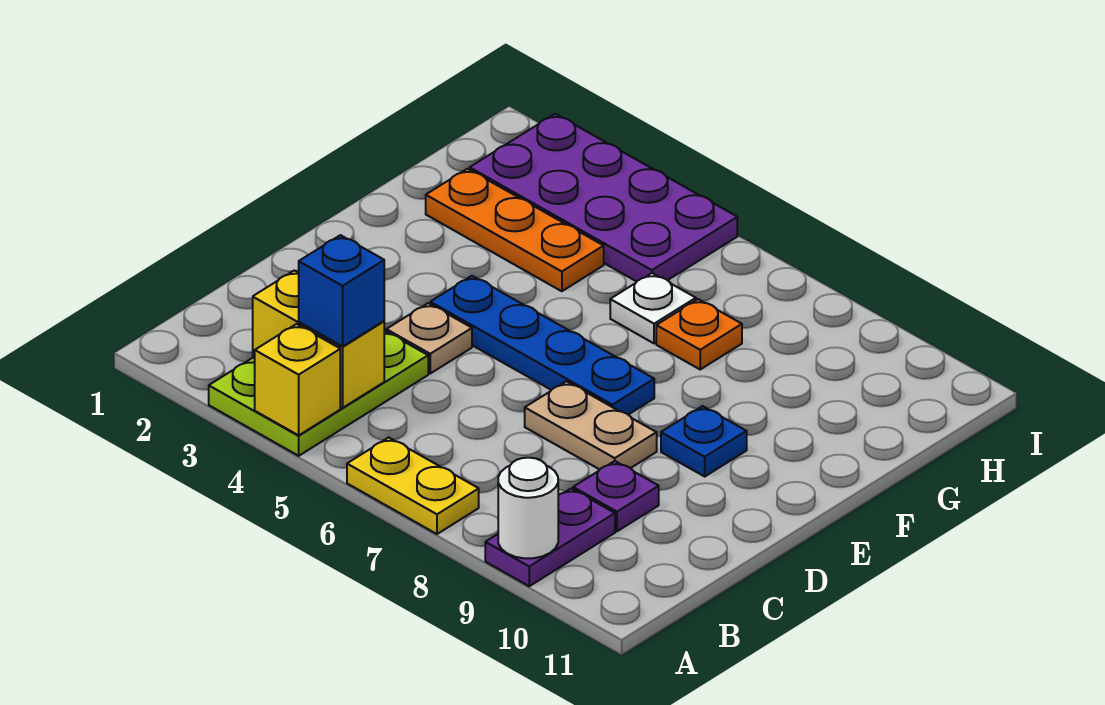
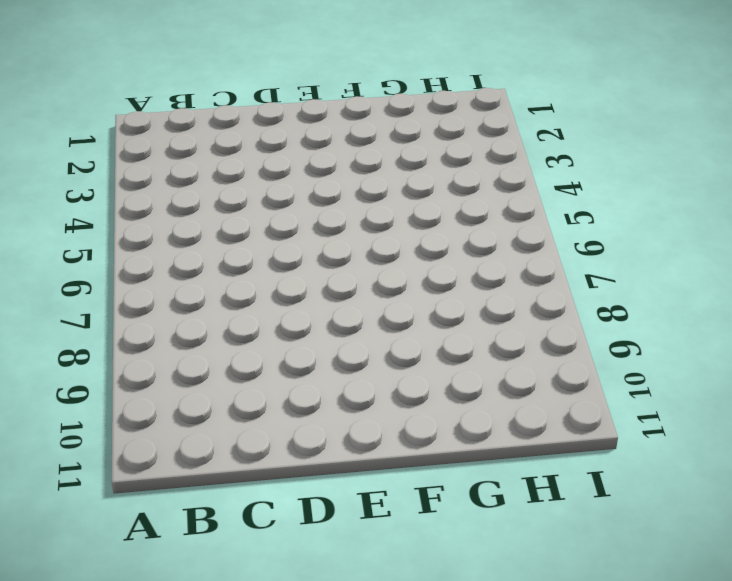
none -> lime 2x3 plate [209,331,428,456]
none -> yellow 1x2 plate [347,438,479,534]
none -> purple 1x2 plate [485,489,615,586]

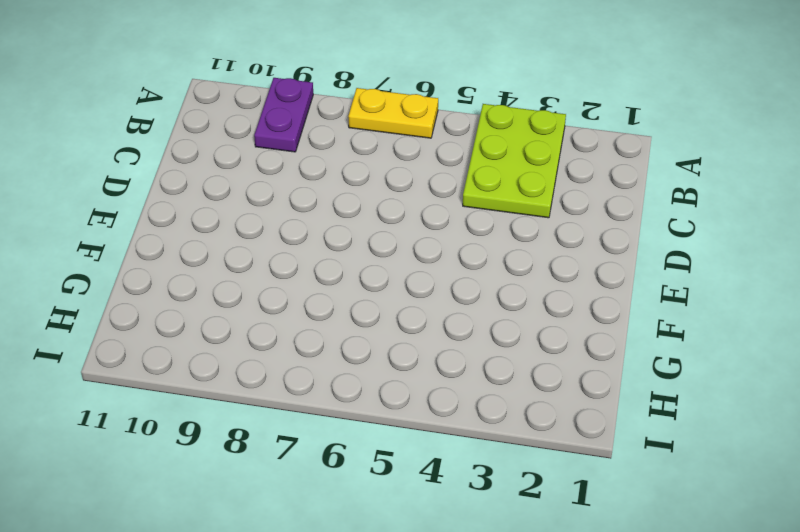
none -> purple 1x1 plate [573,461,659,531]
none -> tan 1x1 plate [386,303,472,373]
none -> tan 1x2 plate [525,381,657,469]

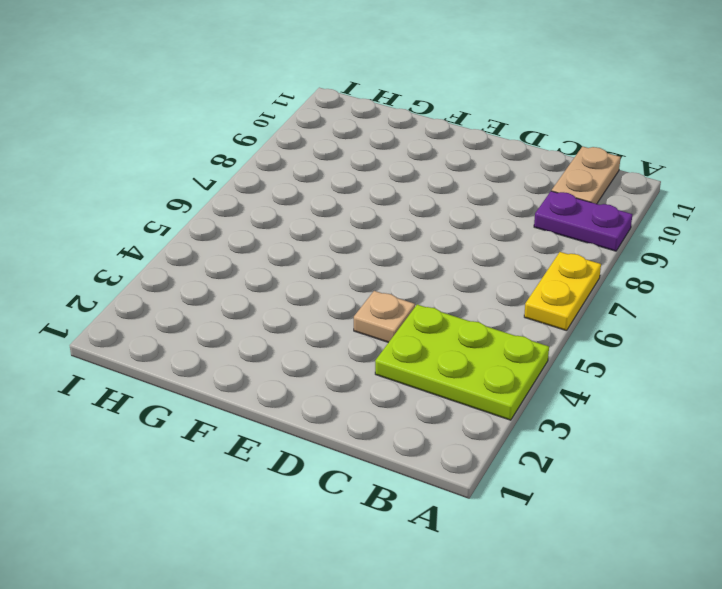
tan 1x2 plate [552,146,621,204] -> tan 1x2 plate moved to [525,381,657,469]
none -> purple 1x1 plate [573,461,659,531]
none -> blue 1x4 plate [430,276,654,415]
none -> blue 1x1 plate [661,406,747,476]

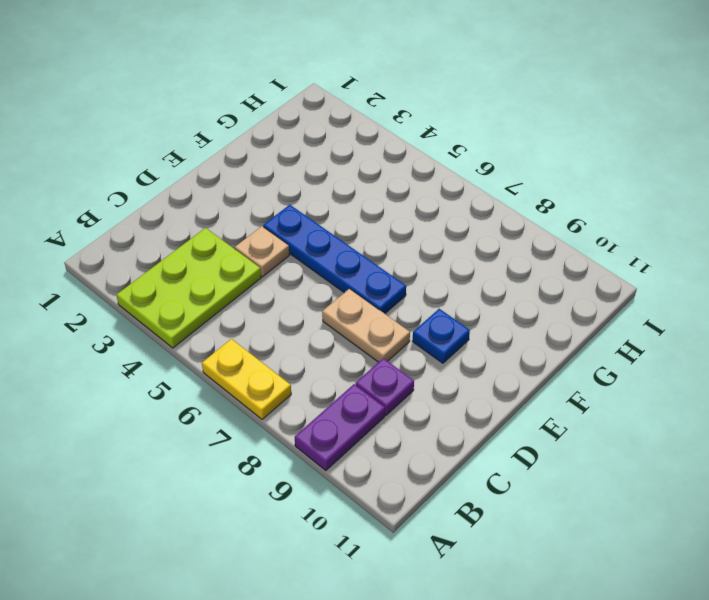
none -> orange 1x3 plate [426,169,604,291]
none -> white 1x1 plate [610,273,696,343]
none -> orange 1x1 plate [656,299,742,369]

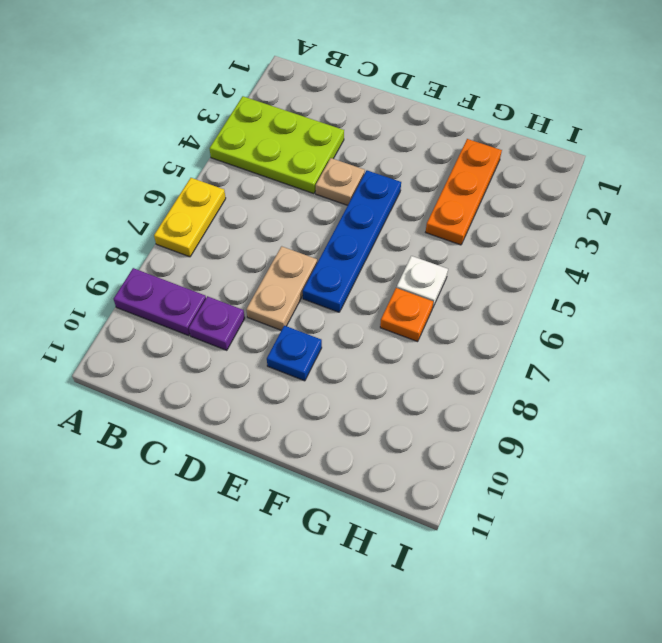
none -> purple 2x4 plate [470,114,737,281]
none -> yellow 1x1 brick [255,324,340,435]
none -> white 1x1 round brick [498,458,558,558]

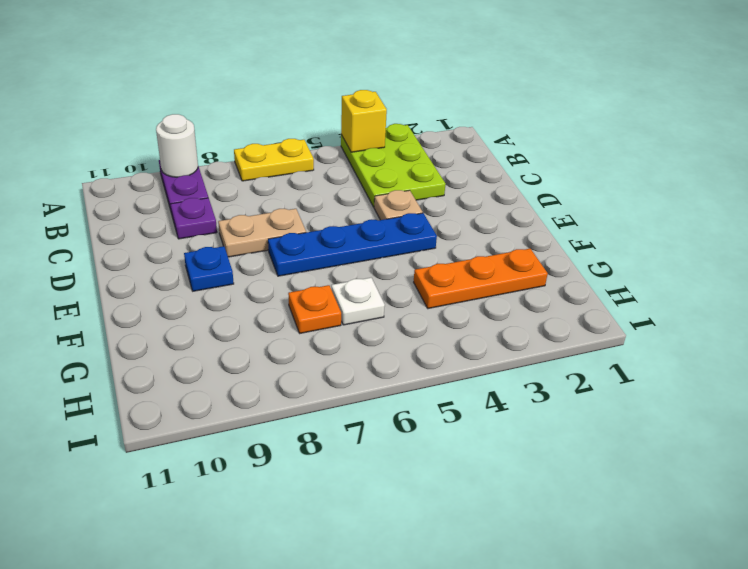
none -> purple 2x4 plate [470,114,737,281]
none -> yellow 1x2 brick [253,270,384,408]
none -> blue 1x1 brick [299,235,384,347]

